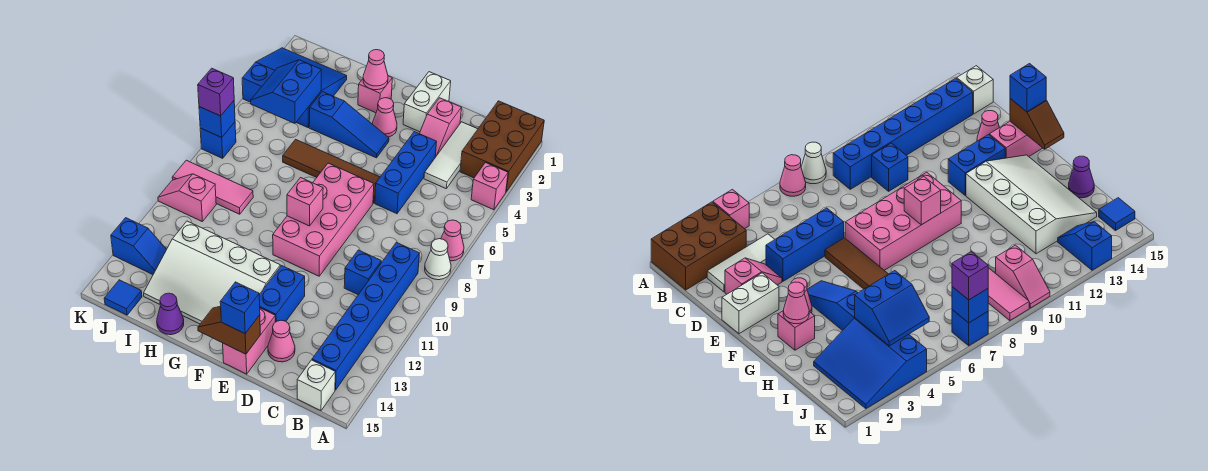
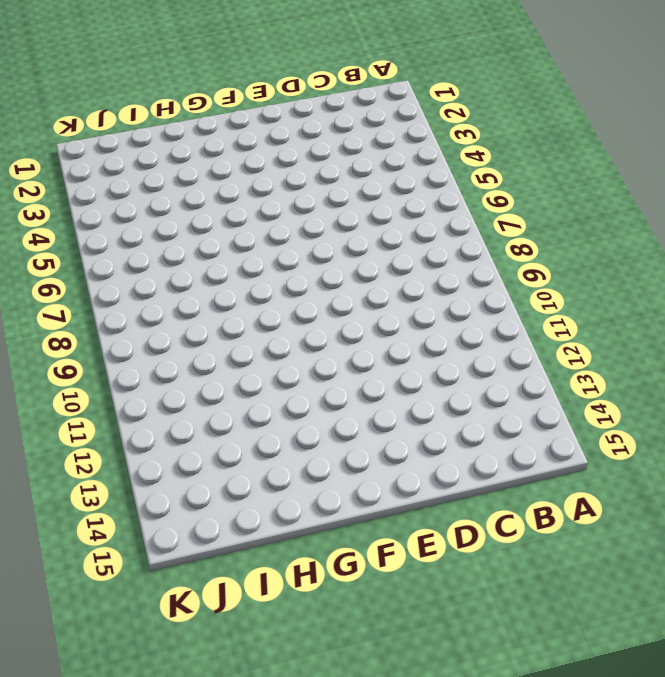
none -> brown 2x3 brick [460,101,544,192]
none -> pink 1x1 brick [471,163,508,210]
none -> pink 1x1 cone [441,220,464,261]
none -> white 1x1 cone [425,239,451,280]

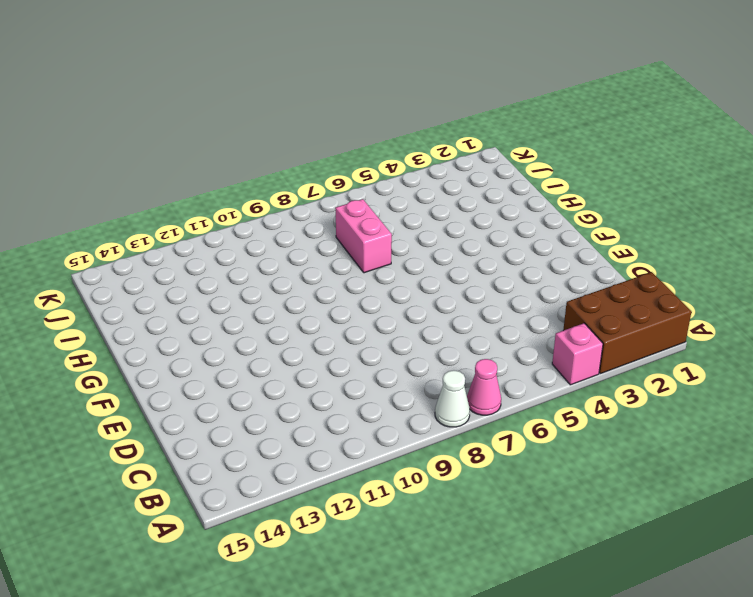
pink 1x2 brick [335,199,392,273] -> pink 1x2 brick turned to [223,308,275,374]
none -> blue 1x6 brick [312,242,419,390]
none -> white 1x1 brick [297,360,335,411]
none -> white 1x3 tile [424,122,478,188]
none -> blue 1x1 brick [344,250,381,295]

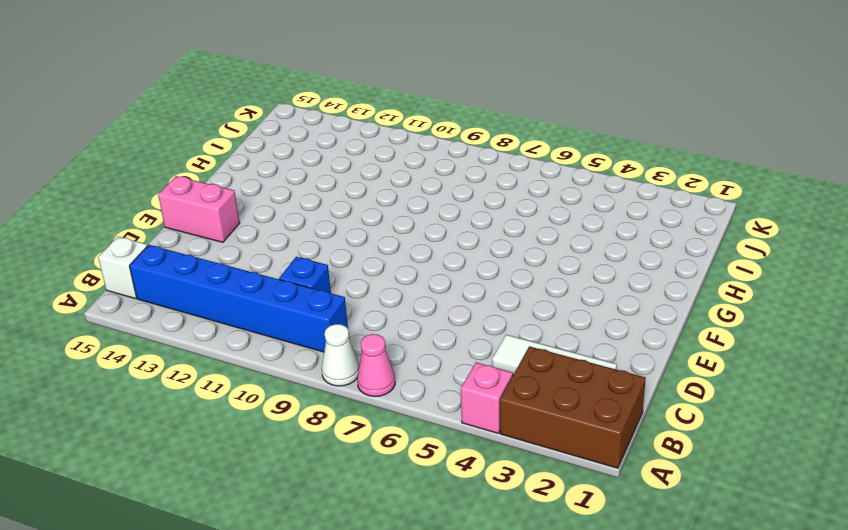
none -> pink 1x2 slope [419,98,462,157]
none -> blue 1x3 brick [375,132,436,214]
none -> pink 1x1 cone [268,320,295,362]
none -> white 1x2 brick [403,72,451,132]

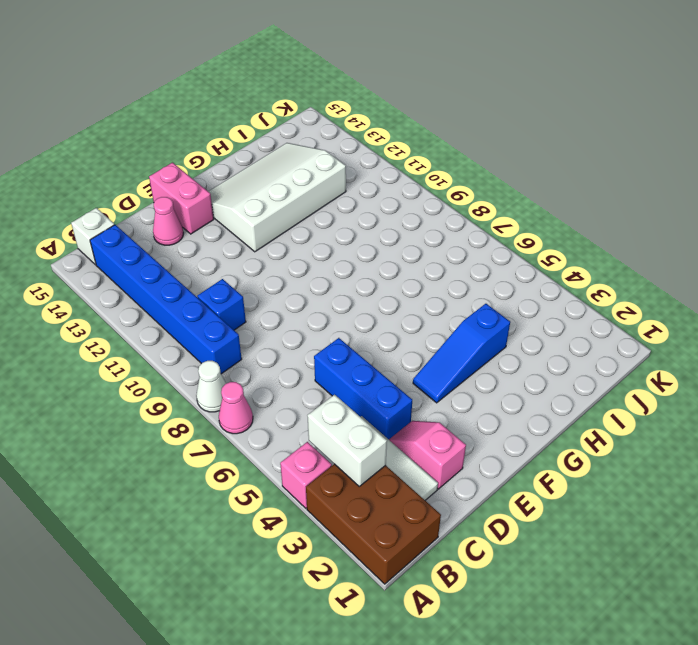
white 1x2 brick [307,395,387,486] -> white 1x2 brick moved to [403,72,451,132]
none -> brown 1x4 tile [283,139,380,203]
none -> pink 2x4 brick [273,163,374,276]
none -> blue 1x2 brick [259,266,305,322]
none -> pink 1x1 cone [373,98,397,137]

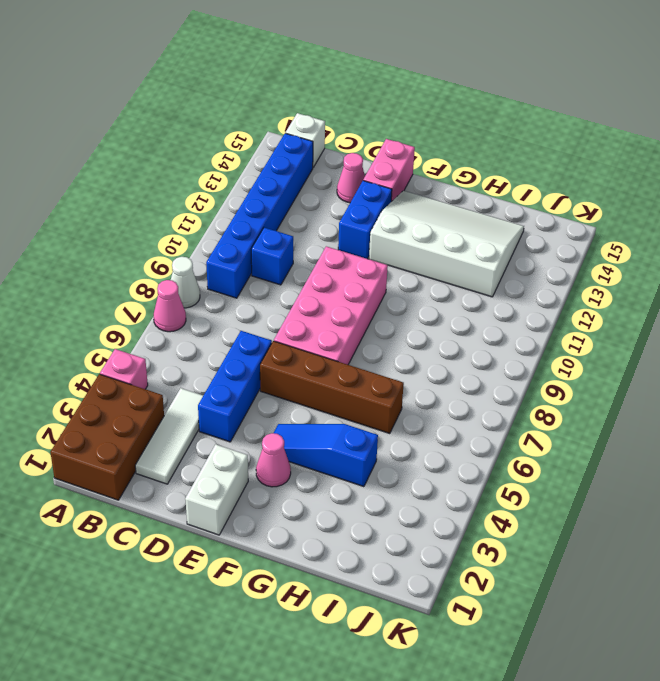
brown 1x4 brick [260,341,404,433] -> brown 1x4 tile [283,139,380,203]
none -> pink 1x2 slope [419,98,462,157]
none -> pink 1x1 brick [358,76,392,113]
none -> purple 1x1 cone [157,293,184,335]
none -> blue 3x3 slope [242,48,347,127]

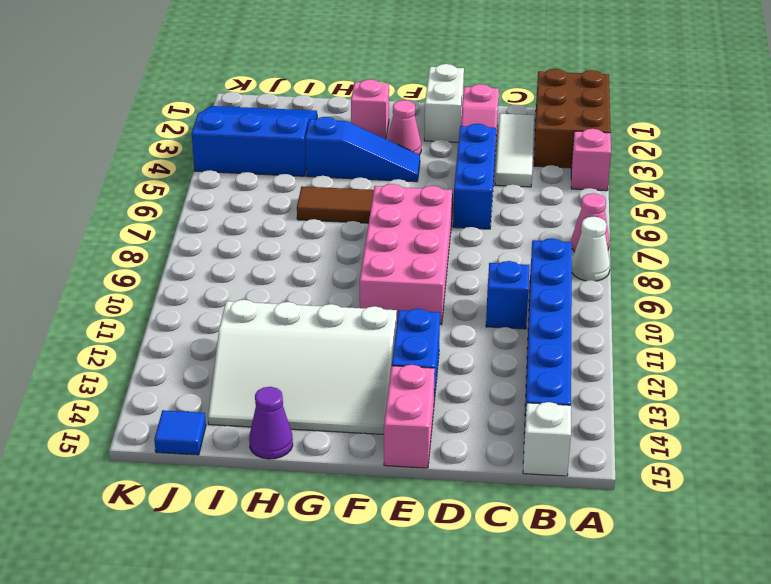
none -> pink 1x1 cone [268,320,295,362]
none -> pink 1x3 tile [172,160,253,214]
none -> pink 1x2 slope [158,174,216,221]
none -> blue 1x2 slope [111,218,167,275]

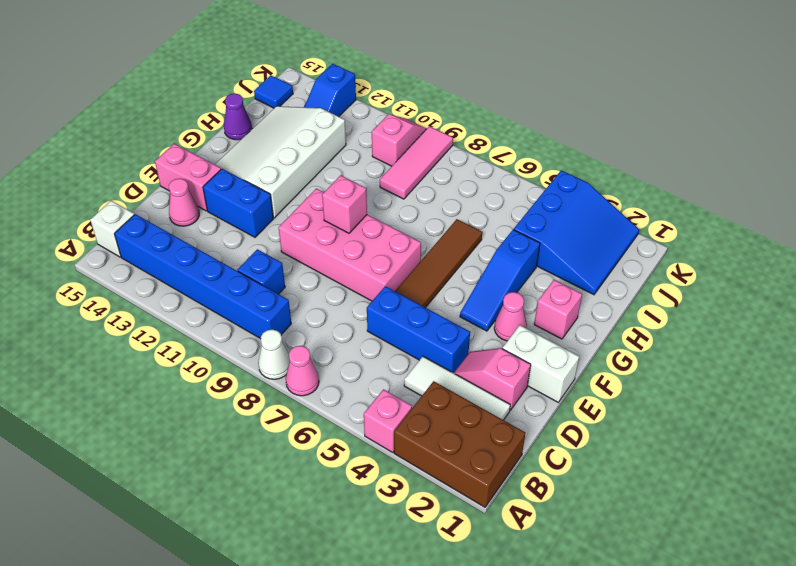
none -> blue 1x1 brick [200,122,236,158]
none -> brown 1x2 slope [198,306,260,354]
none -> pink 1x1 cone [363,50,388,90]
none -> blue 2x2 slope [251,60,321,123]

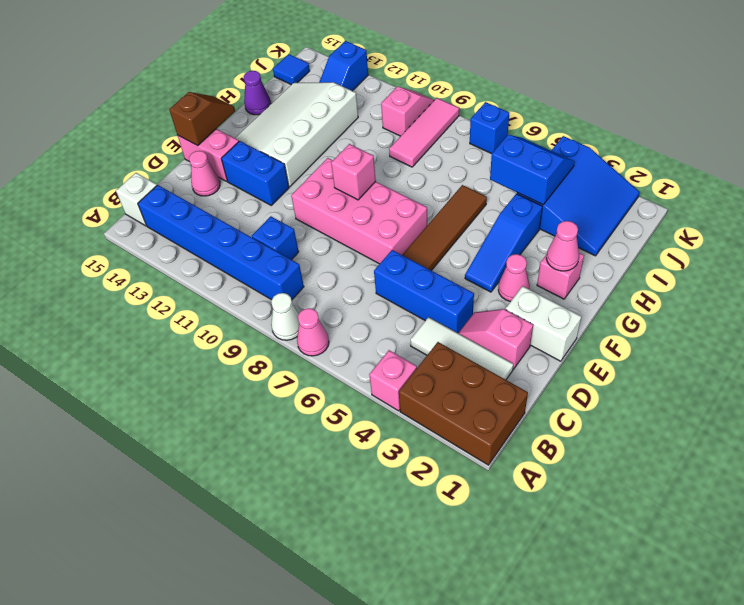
none -> blue 1x1 brick [199,101,235,137]
none -> blue 1x1 brick [220,282,260,334]
none -> purple 1x1 brick [198,68,234,116]

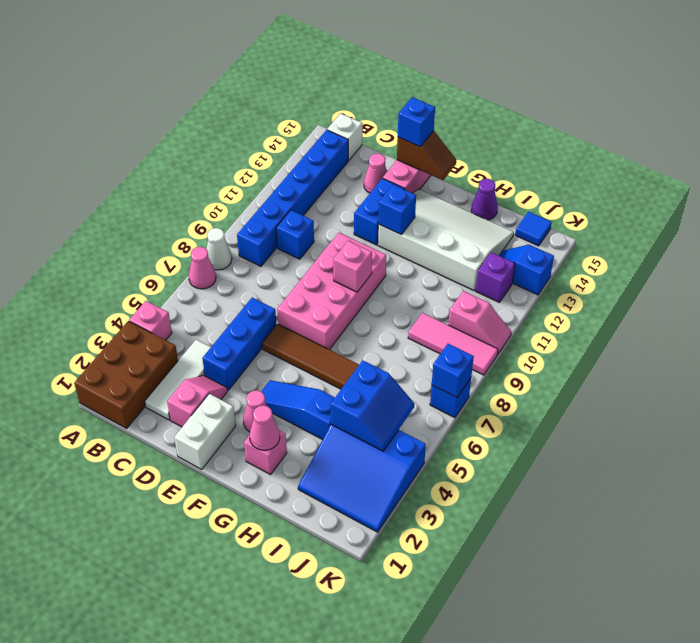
blue 1x1 brick [378,184,416,235] -> none
purple 1x1 brick [476,252,515,302] -> purple 1x1 brick moved to [198,68,234,116]

